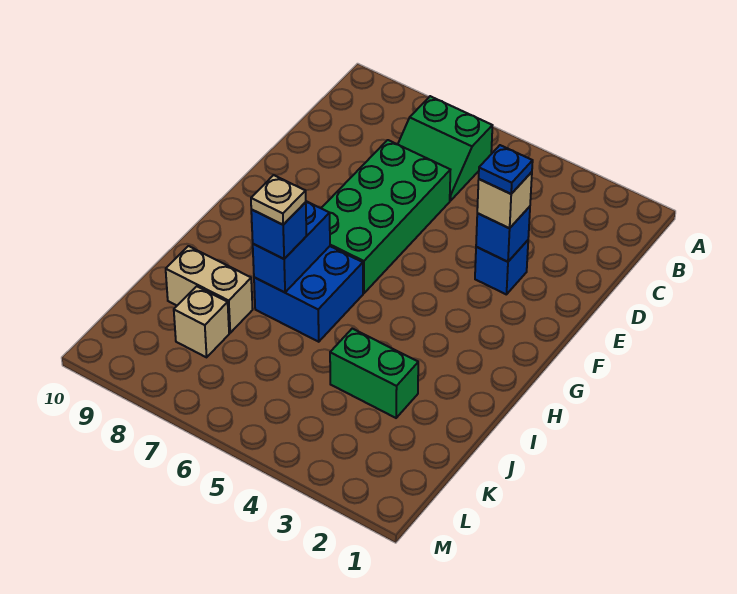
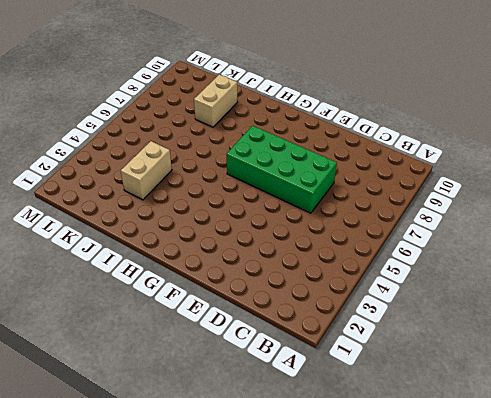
tan 1x2 brick [121,141,172,200] -> green 1x2 brick [330,329,418,418]
none -> green 2x2 slope [398,96,492,201]
none -> blue 1x1 brick [475,240,528,295]
none -> blue 2x2 brick [254,246,363,342]

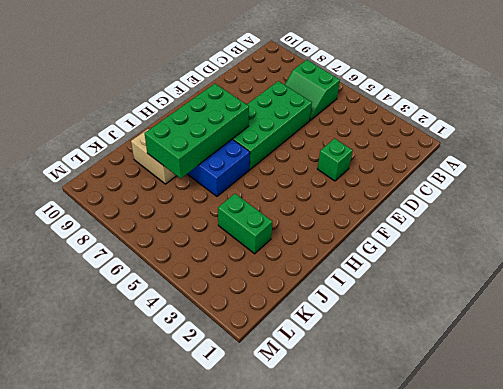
green 1x1 brick [317,138,353,181] -> blue 1x1 brick [475,240,528,295]
green 2x4 brick [145,84,249,178] -> blue 1x2 brick [253,201,330,292]
none -> tan 1x1 brick [174,286,229,357]
none -> blue 1x1 brick [476,207,530,262]
none -> tan 1x1 brick [477,172,532,228]

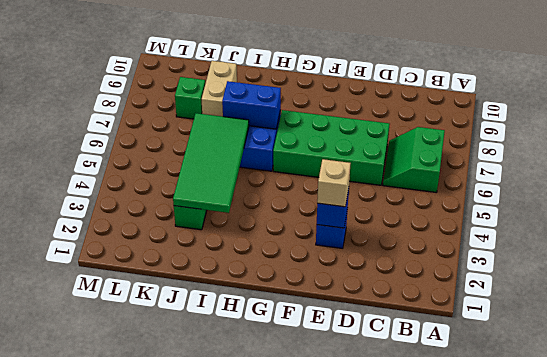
green 2x4 tile [173,113,249,213] -> none
green 1x1 brick [175,77,205,119] -> tan 1x1 brick [174,286,229,357]
none -> blue 1x1 brick [251,202,306,259]
none -> blue 1x1 plate [479,145,533,194]
none -> tan 1x1 plate [251,175,306,225]

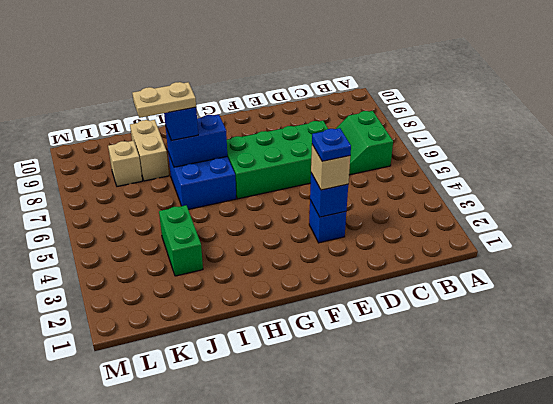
tan 1x2 plate [132,82,196,118] -> tan 1x1 plate [251,175,306,225]

